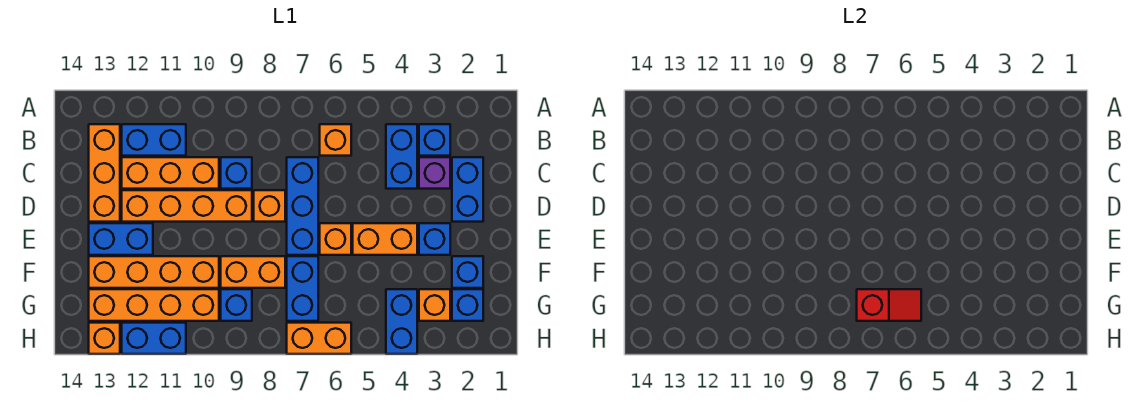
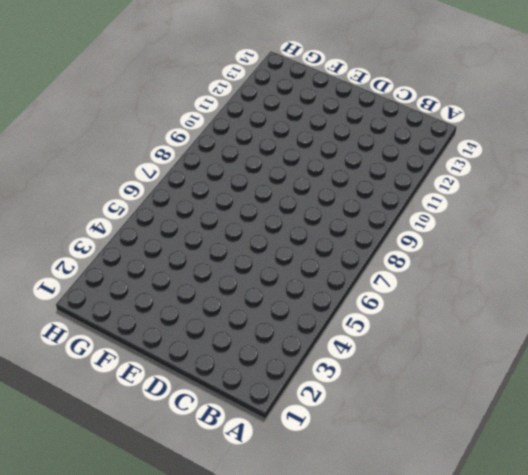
none -> blue 1x1 brick [419,124,450,156]
none -> blue 1x2 brick [386,124,417,189]
none -> orange 1x1 brick [320,124,351,156]

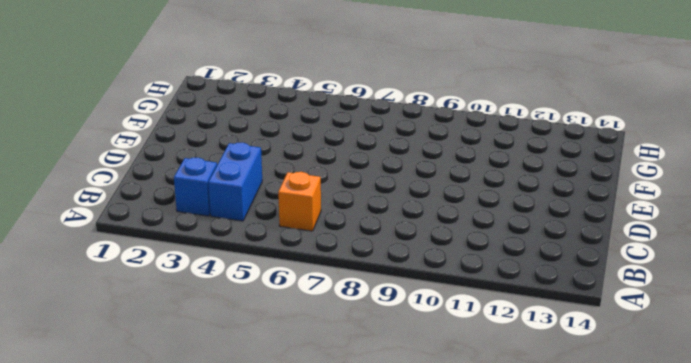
none -> blue 1x2 brick [122,124,186,156]
none -> orange 1x3 brick [89,124,120,222]
none -> blue 1x2 brick [452,157,483,222]

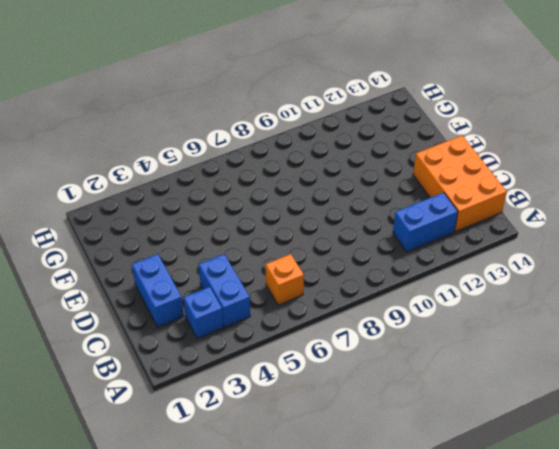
orange 2x3 brick [413,136,507,232] -> orange 1x3 brick [89,124,120,222]
none -> purple 1x1 brick [419,157,450,189]
none -> blue 1x3 brick [287,157,318,255]
none -> blue 1x1 brick [221,157,252,189]

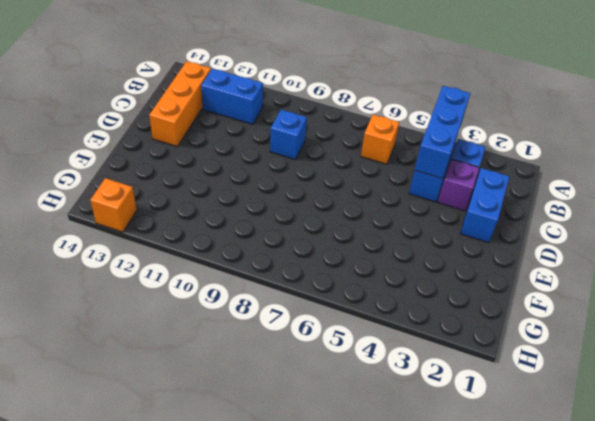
blue 1x3 brick [415,86,470,179] -> blue 1x3 brick moved to [287,157,318,255]
none -> orange 1x3 brick [122,157,219,189]
none -> orange 1x1 brick [254,190,285,222]
none -> orange 1x4 brick [122,190,252,222]

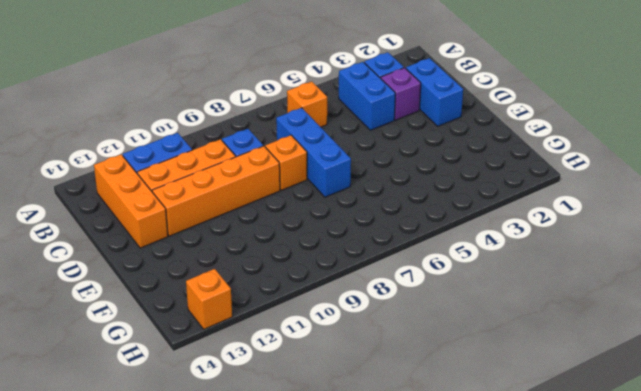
none -> blue 1x1 brick [419,223,450,255]
none -> orange 1x2 brick [353,223,417,255]
none -> orange 1x1 brick [320,223,351,255]

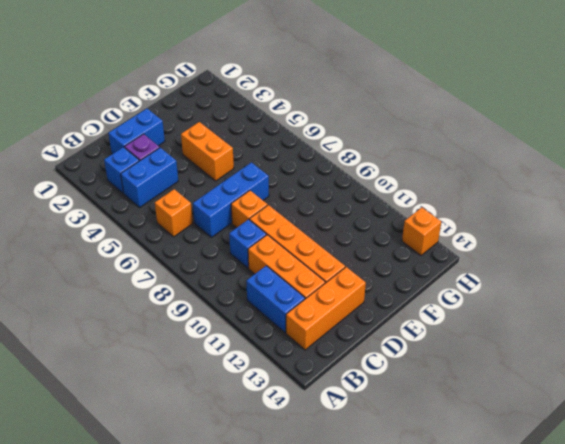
none -> blue 1x1 brick [419,223,450,255]
none -> orange 1x1 brick [320,223,351,255]
none -> blue 1x2 brick [89,223,153,255]

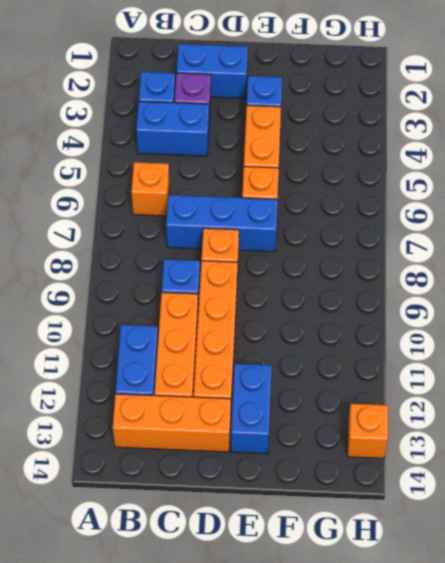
none -> blue 1x1 brick [452,256,483,288]
none -> blue 1x2 brick [287,256,318,321]
none -> orange 1x2 brick [221,256,285,288]

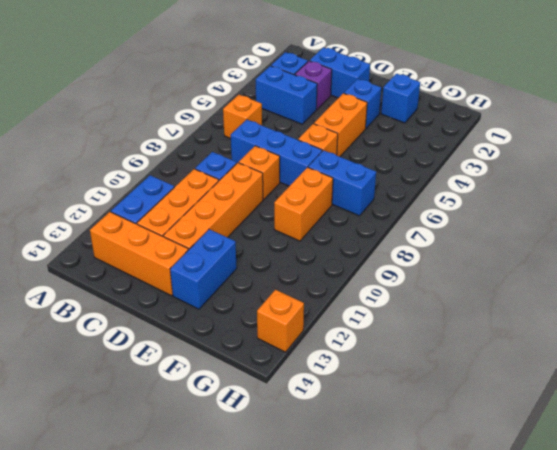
none -> orange 1x4 brick [89,256,219,288]
none -> blue 1x1 brick [452,289,483,321]
none -> orange 1x1 brick [419,289,450,321]

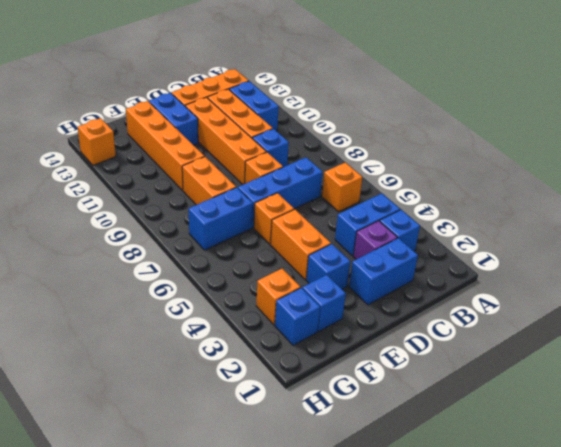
none -> blue 1x2 brick [386,289,417,354]
none -> blue 1x1 brick [221,289,252,321]
none -> orange 1x4 brick [89,289,219,321]

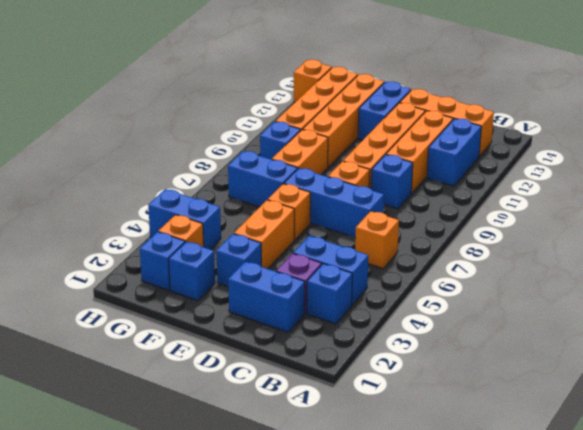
none -> orange 1x2 brick [287,323,351,354]
none -> blue 1x2 brick [122,323,186,354]
none -> red 1x2 slope [857,289,921,321]

